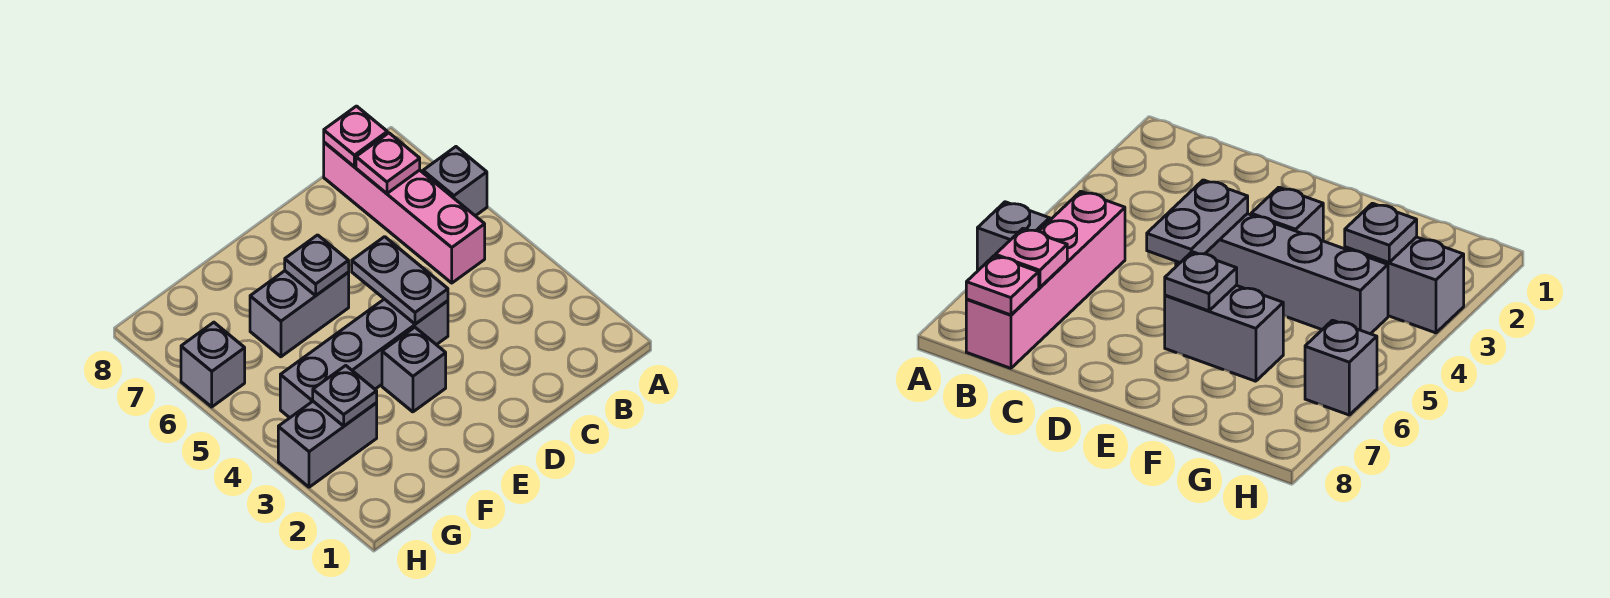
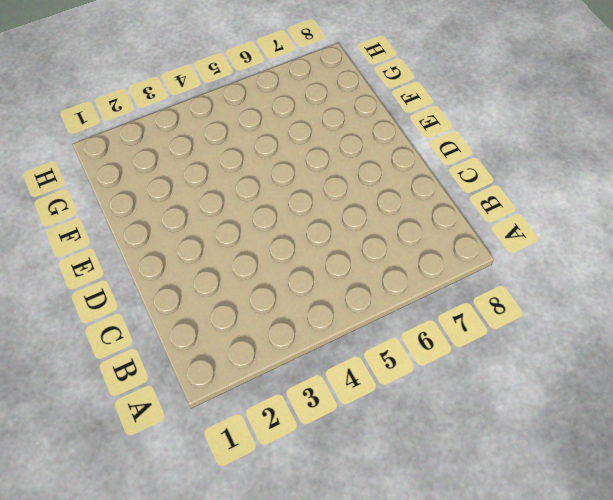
none -> grey 1x1 brick [423,147,487,216]
none -> pink 1x4 brick [324,142,485,283]
none -> grey 1x4 brick [280,299,448,418]

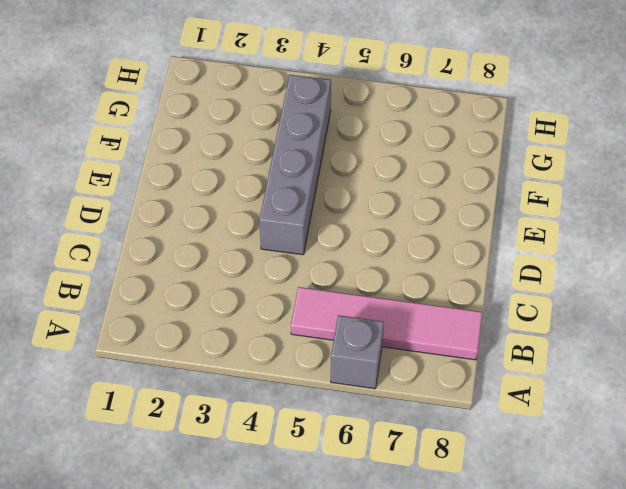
pink 1x4 tile [291,287,482,360] -> pink 1x4 brick [324,142,485,283]
none -> grey 1x1 brick [382,327,446,412]
none -> grey 1x2 brick [250,271,349,357]
none -> grey 1x2 brick [278,401,377,487]

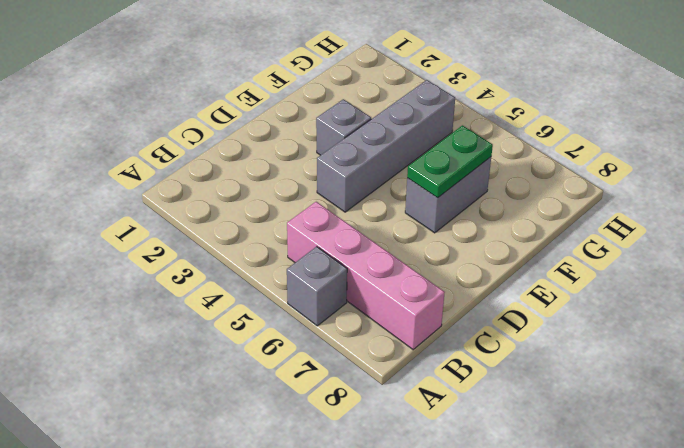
green 1x2 plate [407,125,493,198] -> grey 1x1 plate [285,235,349,295]
none -> grey 1x2 brick [278,401,377,487]
none -> grey 1x1 brick [181,322,245,407]
none -> pink 1x1 plate [356,133,420,193]

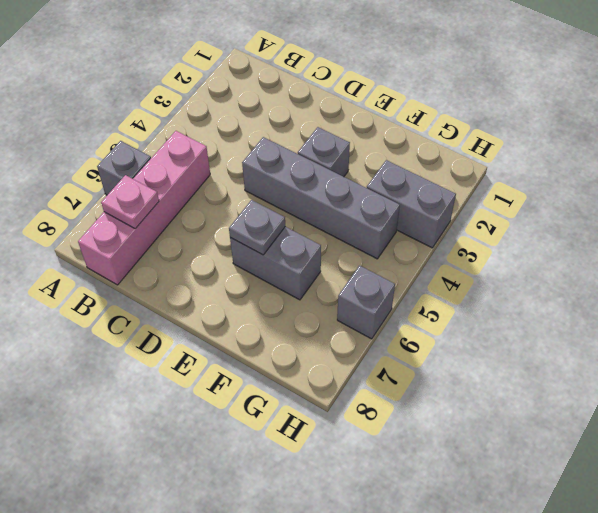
none -> pink 1x1 plate [324,106,387,167]
none -> grey 1x2 plate [352,237,448,324]
none -> grey 1x1 plate [313,366,377,426]

